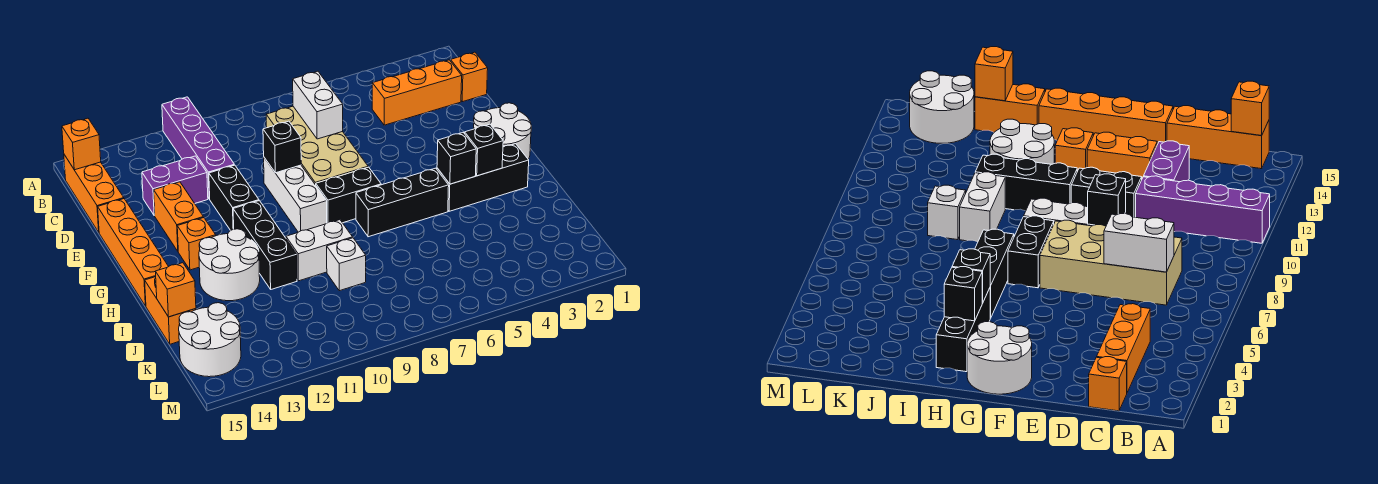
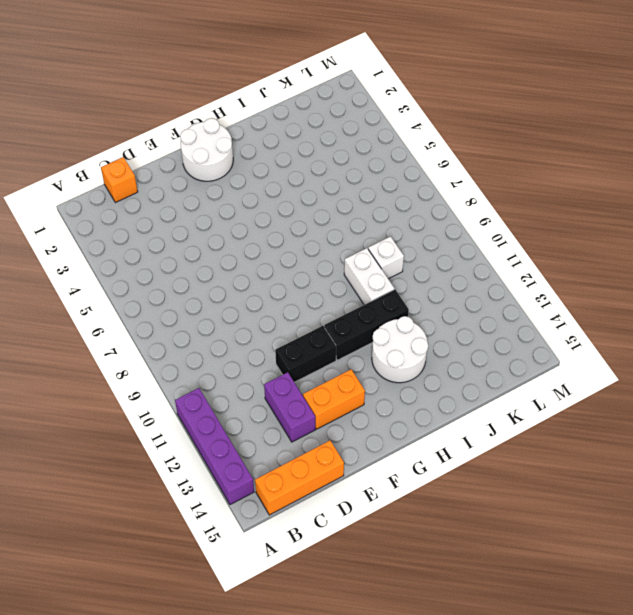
purple 1x4 brick [175,388,254,505] -> purple 1x4 brick turned to [162,97,234,199]
none -> orange 1x3 brick [372,60,462,125]
none -> tan 2x4 brick [266,106,368,185]
none -> white 1x3 brick [264,158,327,232]

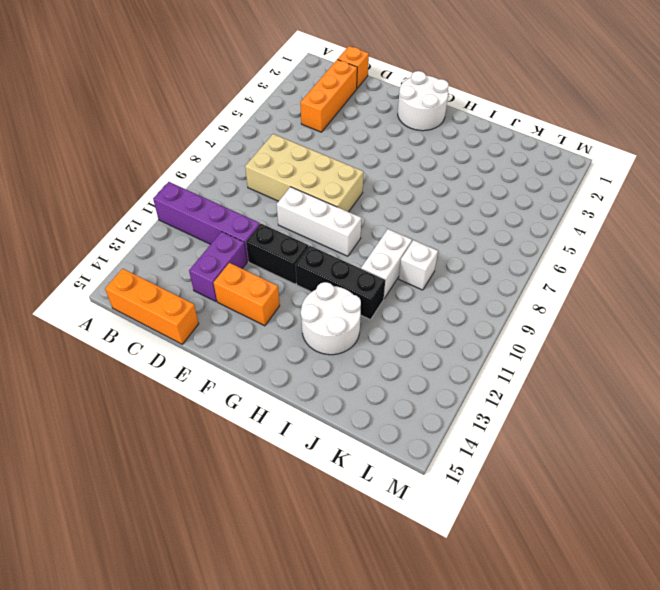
none -> orange 1x4 brick [98,199,169,306]
none -> black 1x2 brick [316,167,381,223]
none -> orange 1x1 brick [177,218,216,270]

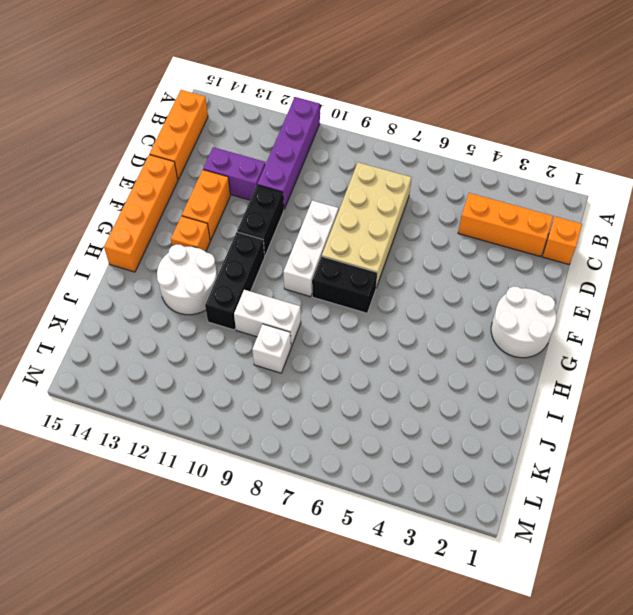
none -> black 1x3 brick [437,144,529,211]
none -> black 1x3 brick [356,168,449,237]
none -> orange 1x2 brick [145,277,196,344]

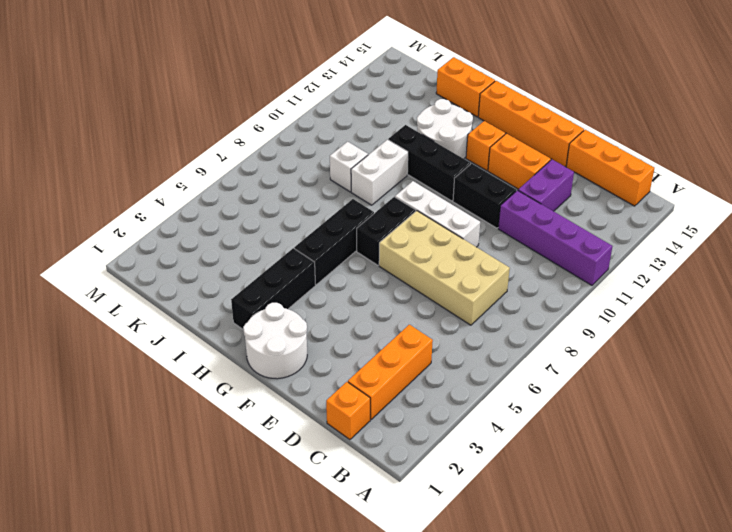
none -> white 2x2 round brick [179,303,241,377]
none -> orange 1x1 brick [62,118,101,170]
none -> white 1x2 brick [293,71,343,139]

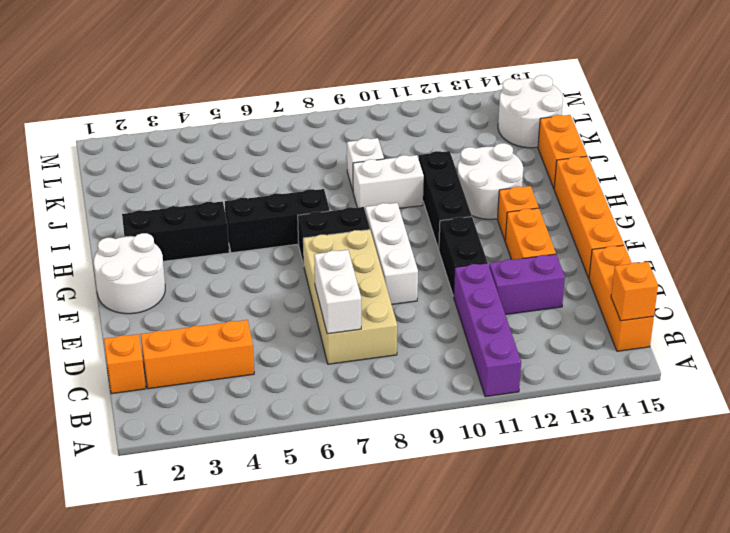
none -> black 1x1 brick [263,121,301,173]
none -> black 1x1 brick [465,124,503,176]
none -> black 1x1 brick [437,133,476,184]

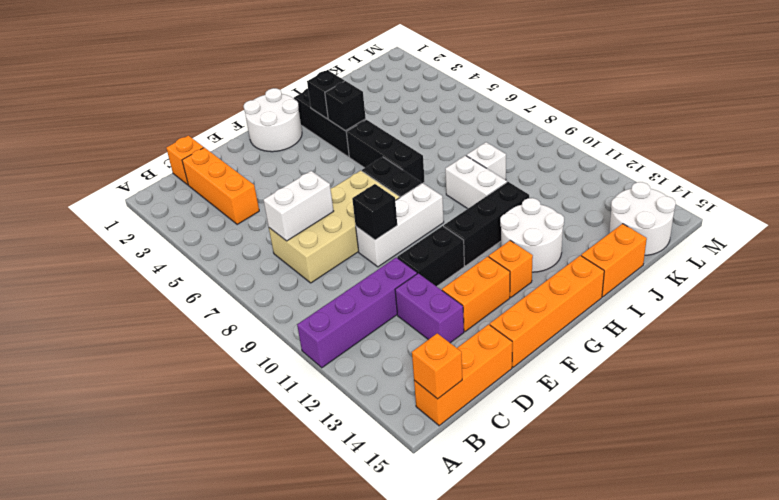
none -> orange 1x1 brick [155,263,196,317]

